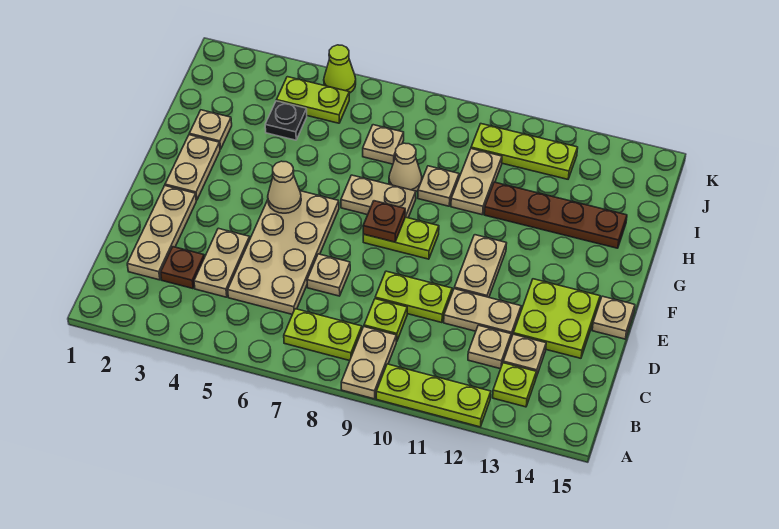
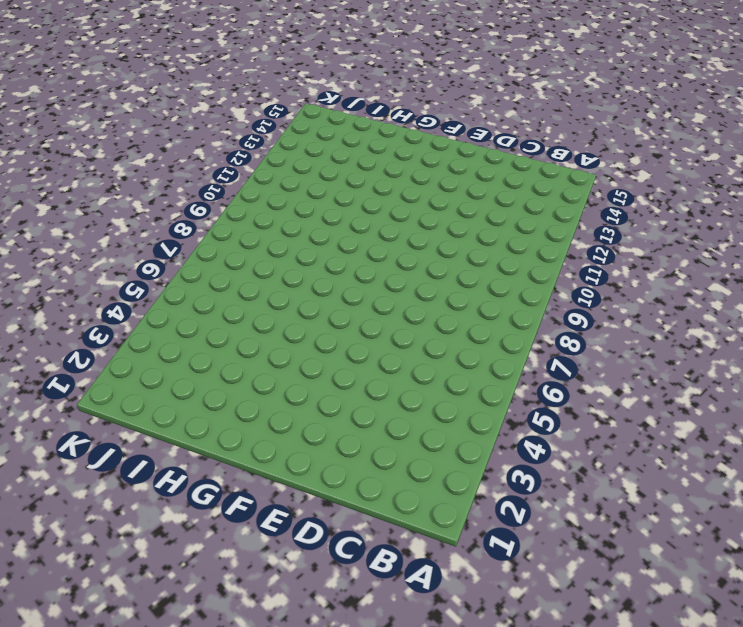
none -> tan 1x2 plate [341,327,396,399]
none -> lime 1x3 plate [376,364,491,427]
none -> lime 1x2 plate [284,309,362,361]
none -> lime 1x1 plate [493,363,536,407]

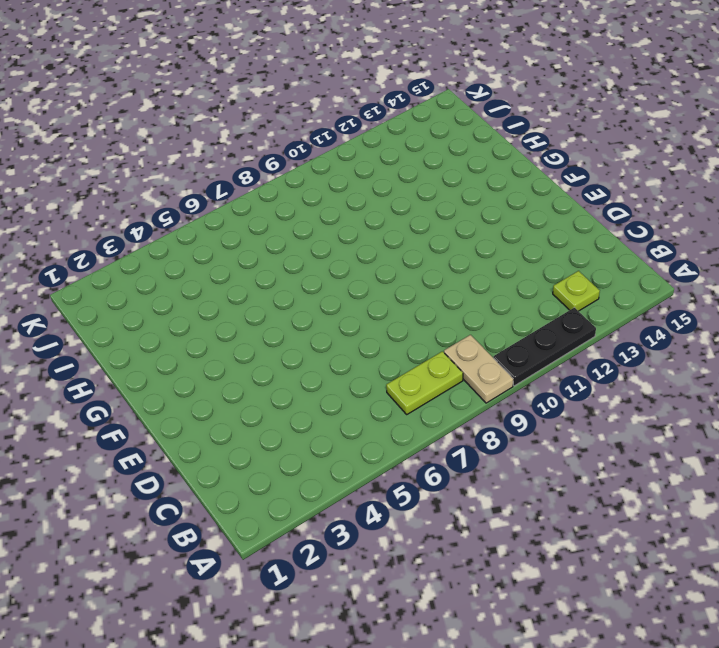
black 1x3 plate [494,307,596,386] -> lime 1x3 plate [376,364,491,427]
none -> tan 1x3 plate [127,186,196,280]
none -> brown 1x1 plate [161,247,204,289]
none -> tan 1x2 plate [194,228,250,297]
none -> tan 2x4 plate [228,191,339,314]

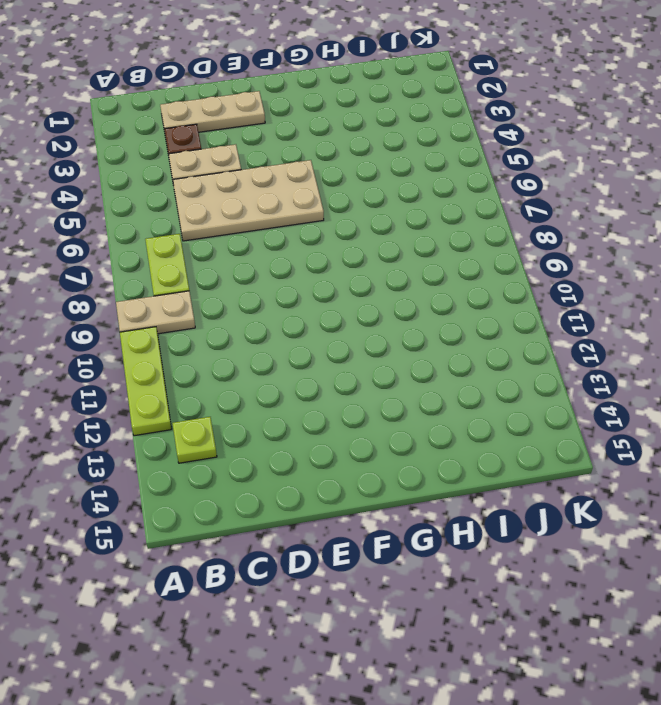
none -> lime 1x1 plate [364,299,407,342]
none -> tan 1x1 plate [468,325,511,369]
none -> tan 1x1 plate [503,334,546,377]
none -> tan 1x1 plate [307,254,350,296]

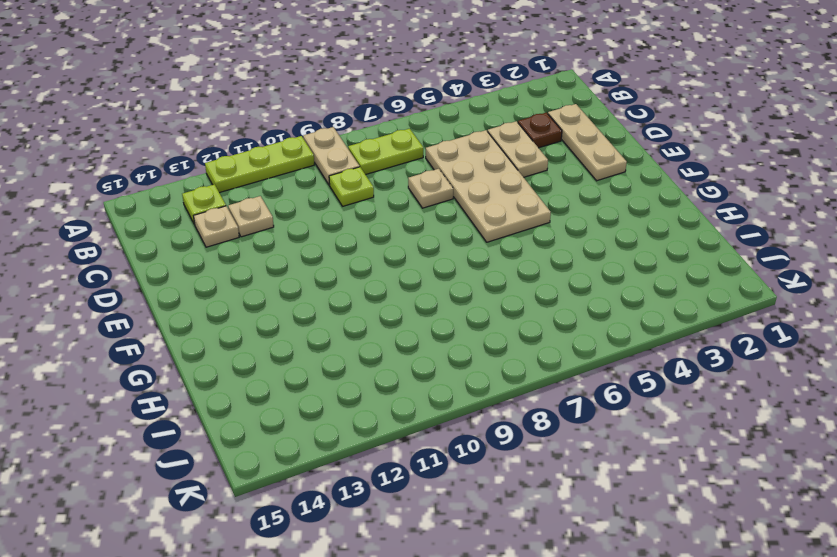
none -> lime 1x2 plate [375,271,452,323]
none -> tan 1x2 plate [444,289,521,338]
none -> lime 2x2 plate [513,279,600,358]
none -> tan 1x2 plate [454,235,507,297]

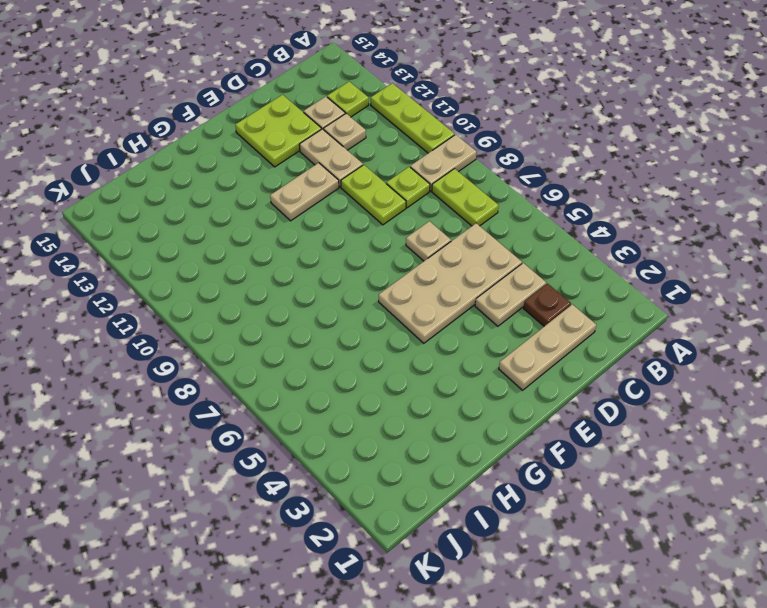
none -> tan 1x1 plate [592,296,635,339]
none -> tan 1x2 plate [165,135,220,200]
none -> lime 1x2 plate [363,217,439,259]
none -> tan 1x2 plate [341,175,416,218]

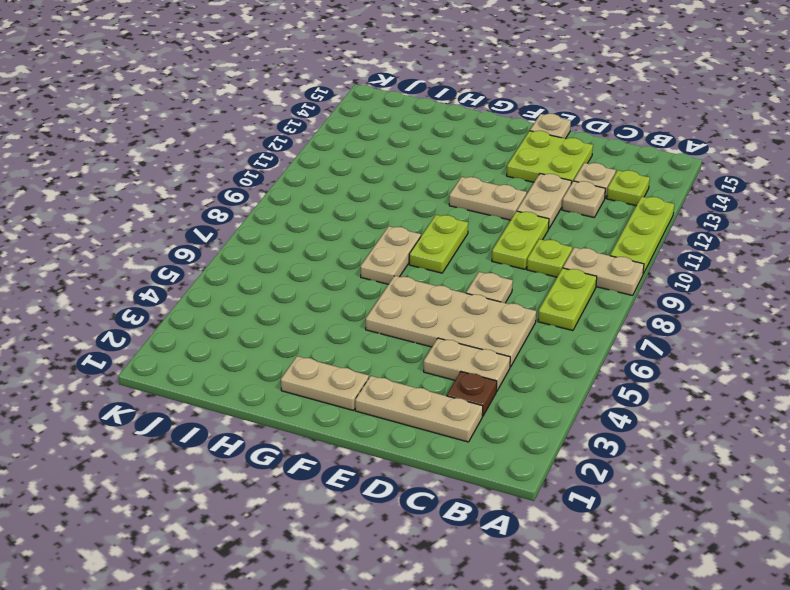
none -> tan 1x1 plate [189,110,232,149]
none -> tan 1x1 cone [389,143,422,191]
none -> tan 1x1 plate [418,166,459,206]
none -> tan 1x2 plate [451,149,502,215]

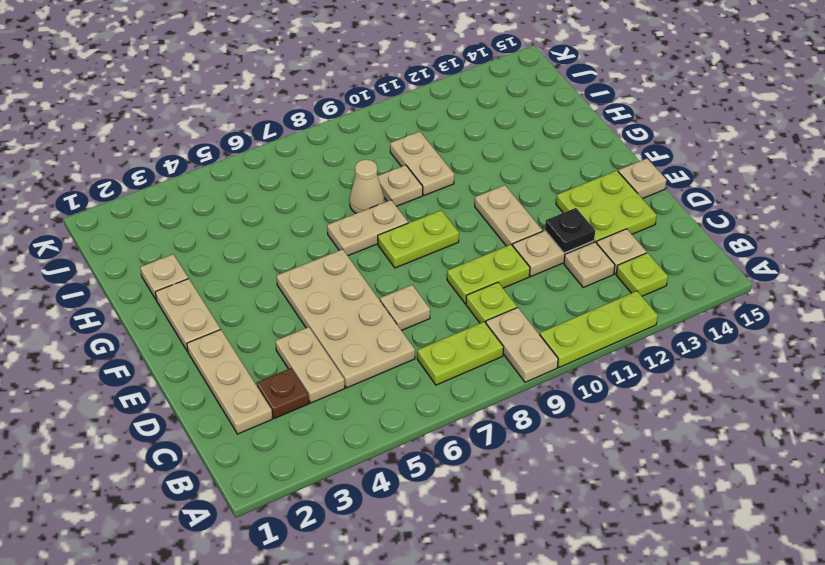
black 1x1 plate [545,208,595,253] -> black 1x1 plate moved to [265,101,307,140]
none -> brown 1x4 plate [484,182,627,248]
none -> tan 1x1 plate [363,125,404,164]
none -> lime 1x2 plate [277,77,349,123]
none -> lime 1x3 plate [471,124,578,179]

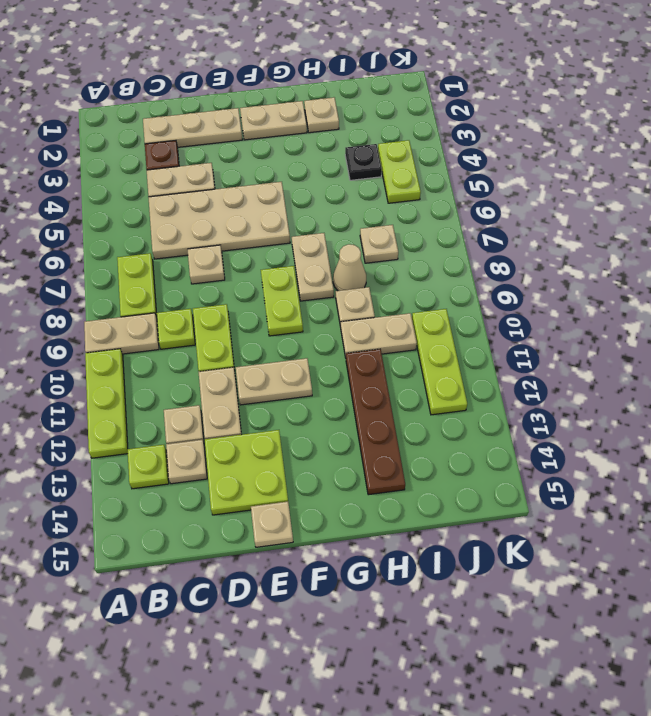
none -> lime 1x1 cone [324,45,356,93]
none -> tan 1x1 cone [268,161,301,213]
none -> brown 1x1 plate [363,201,405,242]

